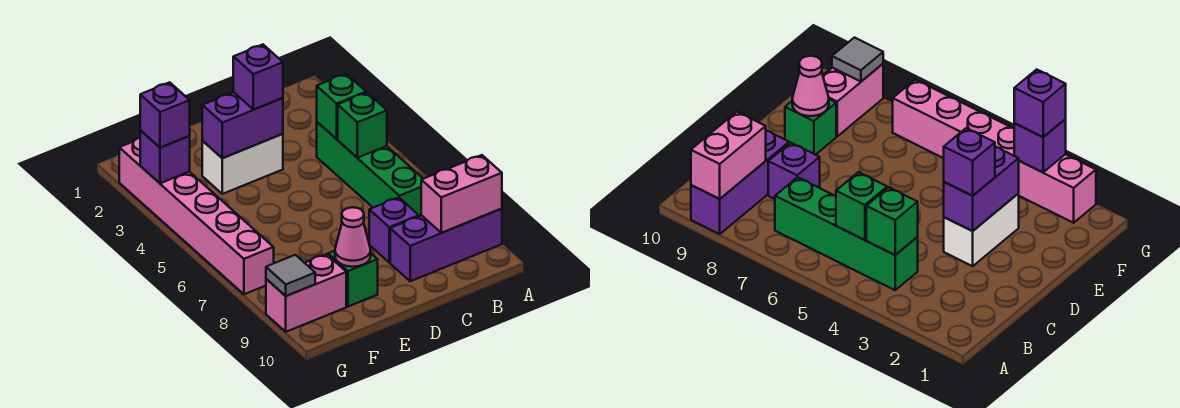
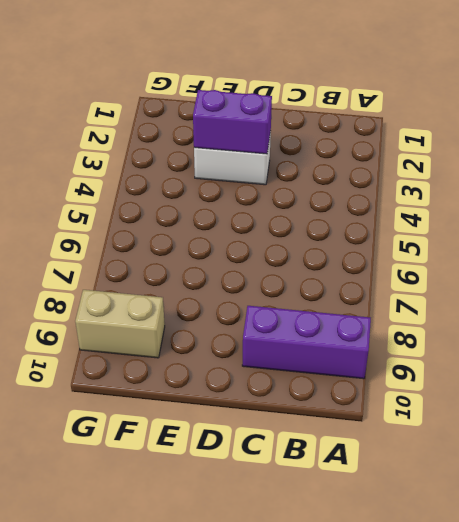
tan 1x2 brick [75,290,165,358] -> pink 1x2 brick [266,254,346,332]
none -> green 1x4 brick [317,122,423,216]
none -> purple 1x1 brick [369,197,419,262]
none -> green 1x1 brick [328,251,378,307]

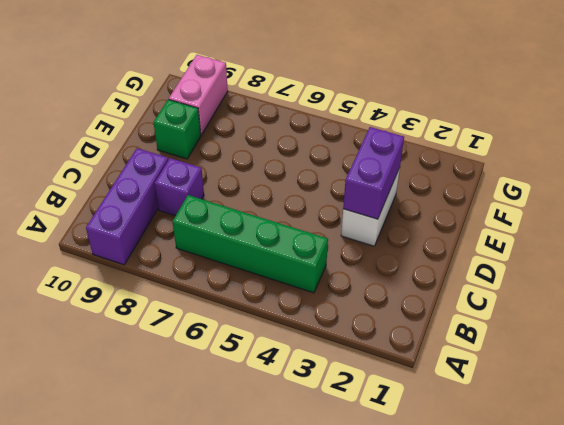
none -> pink 1x6 brick [119,138,274,294]
none -> pink 1x2 brick [421,155,502,233]
none -> green 1x1 brick [317,74,366,139]

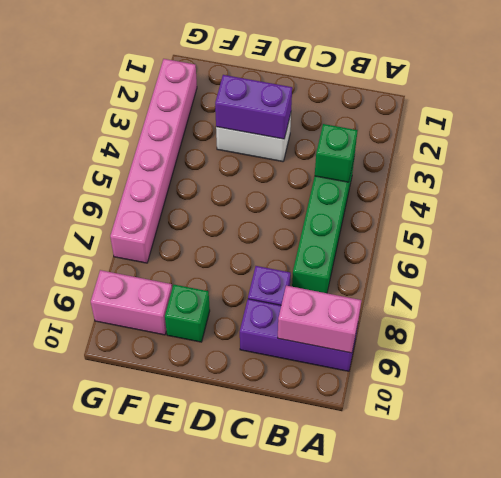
none -> green 1x1 brick [338,93,387,158]
none -> pink 1x1 cone [335,207,371,267]
none -> purple 1x1 brick [140,130,190,183]

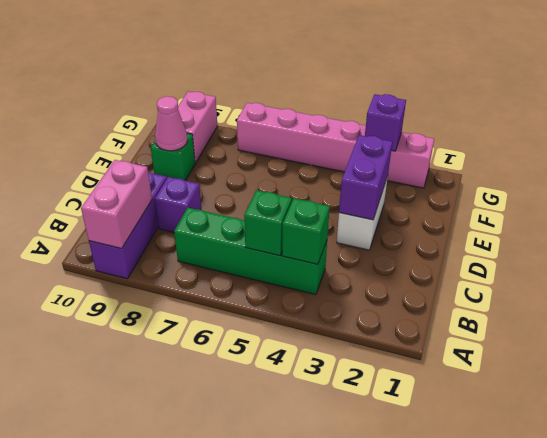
none -> grey 1x1 tile [266,255,315,296]
none -> purple 1x1 brick [233,45,283,110]
none -> purple 1x1 brick [140,82,190,148]

